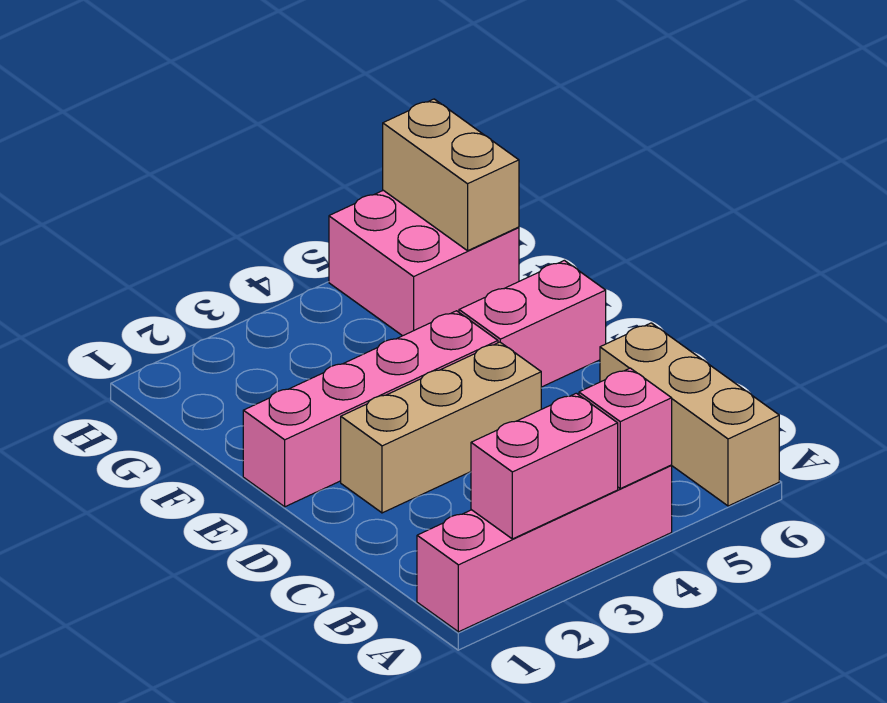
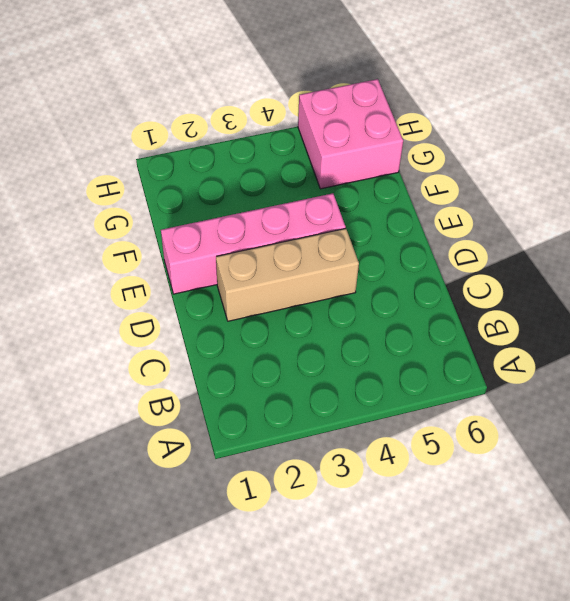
none -> pink 1x4 brick [417,465,672,632]
none -> tan 1x3 brick [600,323,779,506]

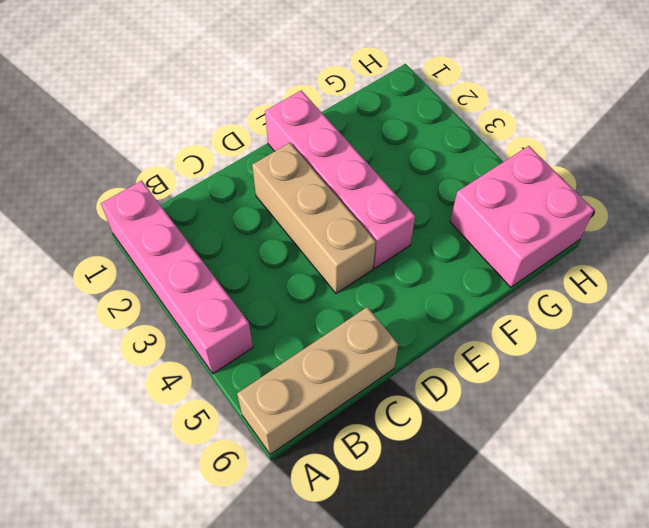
none -> pink 1x2 brick [459,260,606,387]
none -> pink 1x2 brick [471,393,618,539]

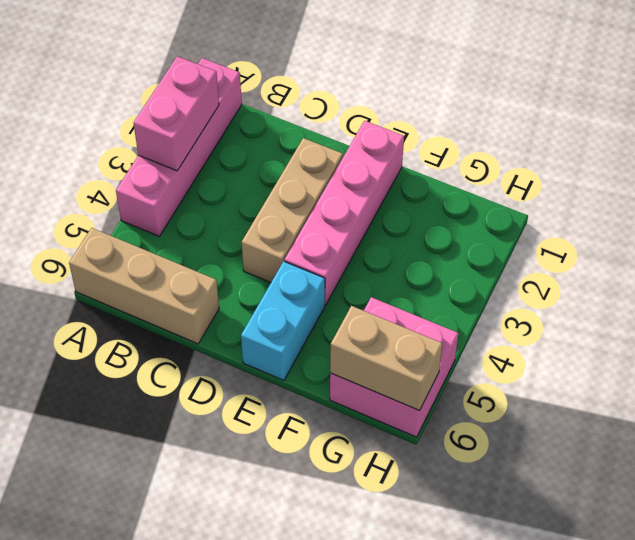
cyan 1x2 brick [241,261,325,380] -> pink 1x2 brick [459,260,606,387]
none -> pink 1x1 brick [579,368,672,489]

